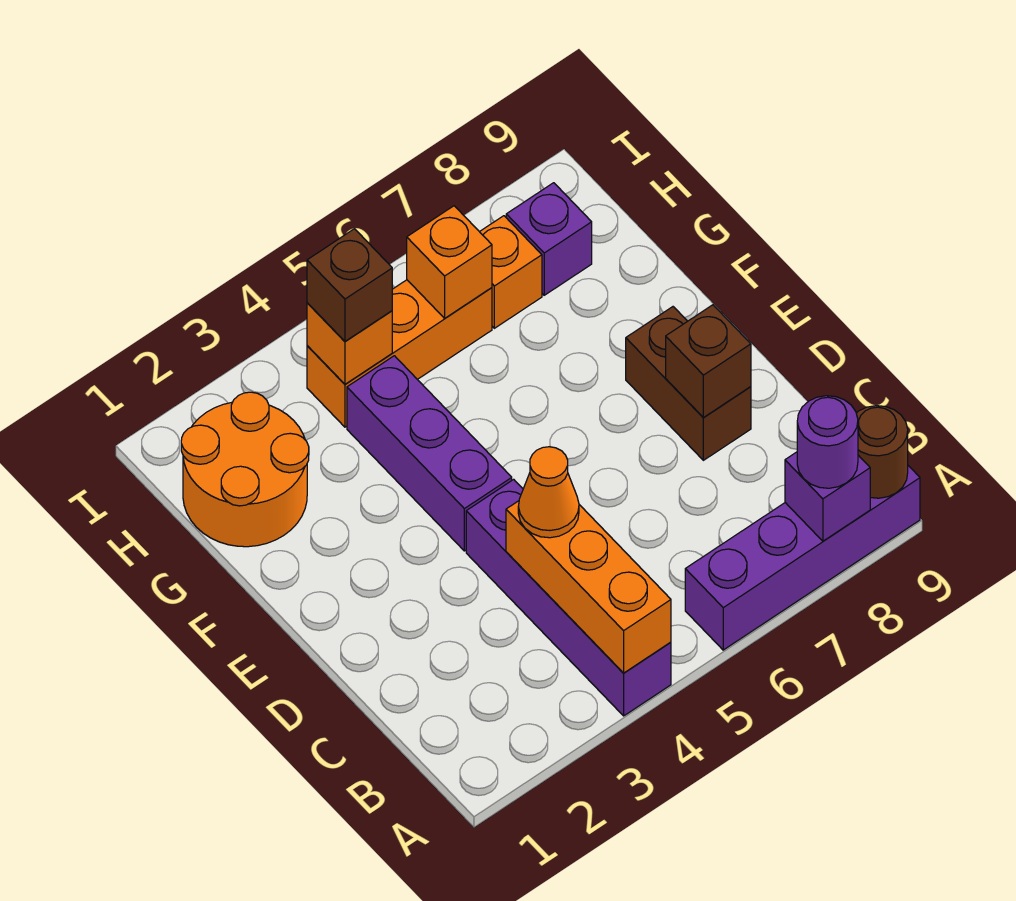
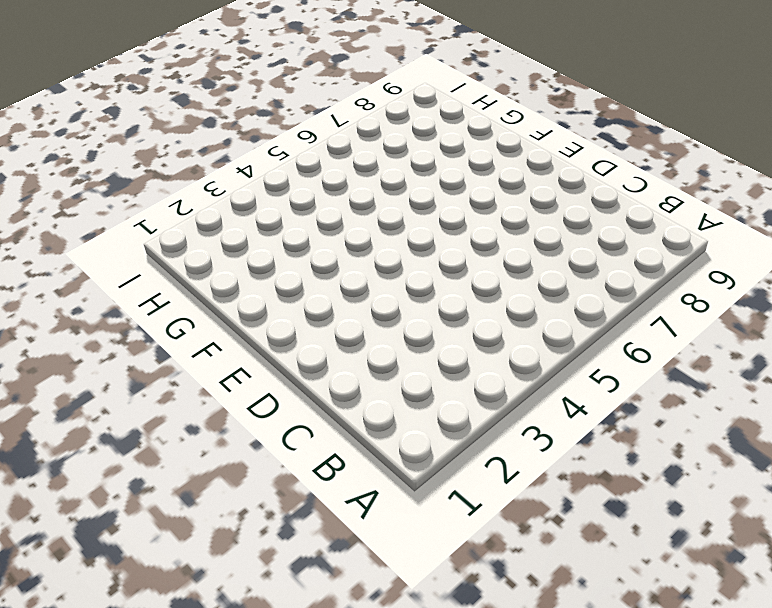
none -> purple 1x4 brick [466,479,671,716]
none -> purple 1x4 brick [685,466,920,650]
none -> brown 1x2 brick [626,307,751,460]

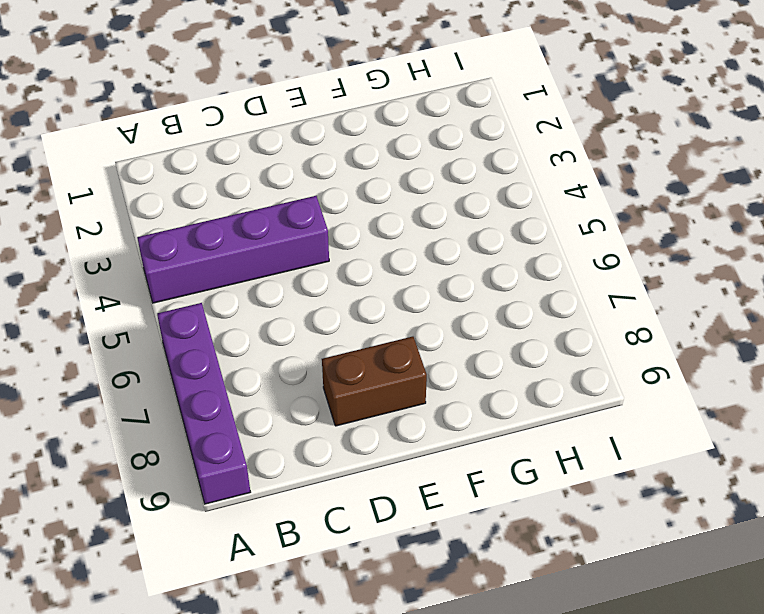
none -> purple 1x3 brick [347,356,512,551]
none -> orange 2x2 round brick [181,392,309,547]
none -> orange 1x3 brick [307,280,492,427]

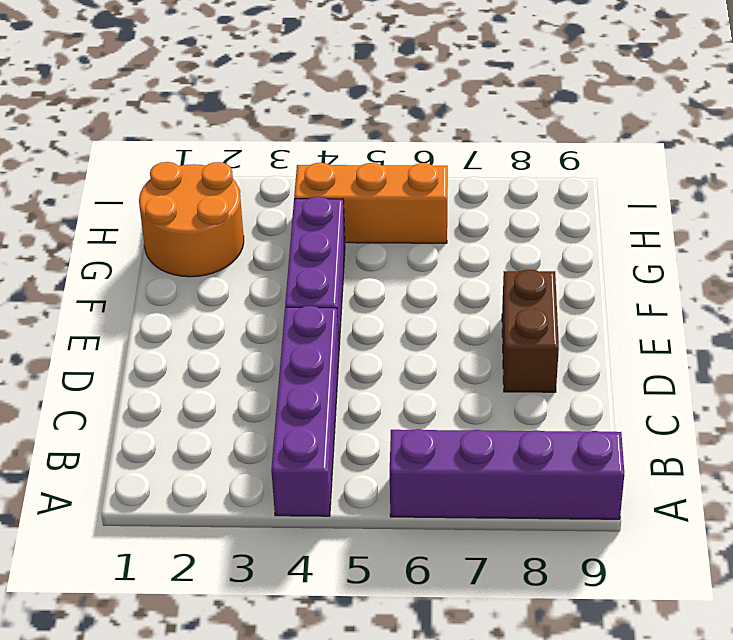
none -> orange 1x1 brick [480,216,542,328]
none -> purple 1x1 brick [506,183,592,295]
none -> orange 1x3 brick [506,501,671,673]

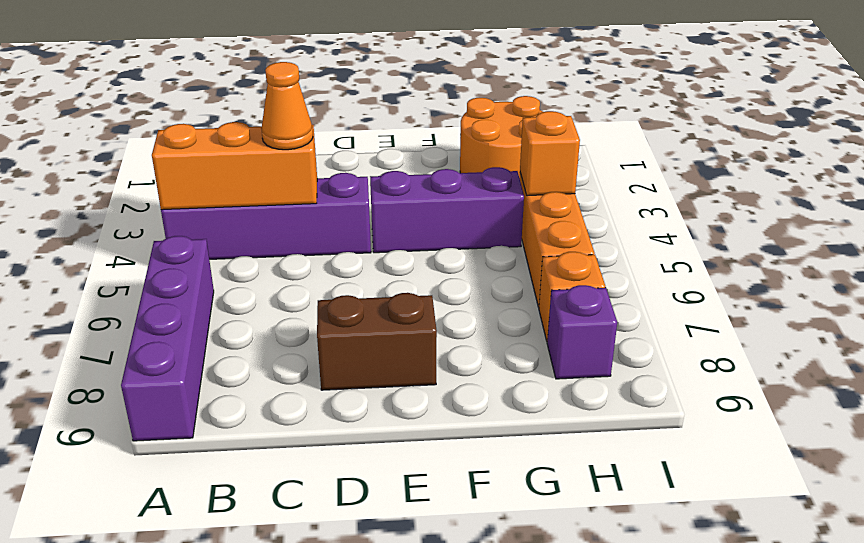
none -> purple 1x1 brick [785,452,870,541]
none -> brown 1x1 round brick [856,406,908,498]
none -> brown 1x1 brick [666,305,751,417]

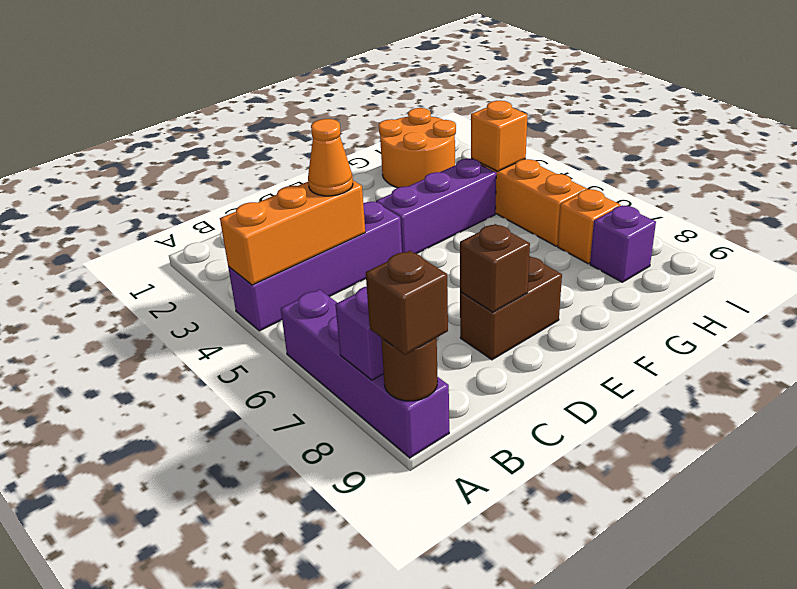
brown 1x1 brick [366,251,448,355] -> brown 1x1 brick moved to [307,229,392,341]
none -> orange 1x1 brick [407,206,492,318]
none -> purple 1x1 round brick [797,396,858,488]

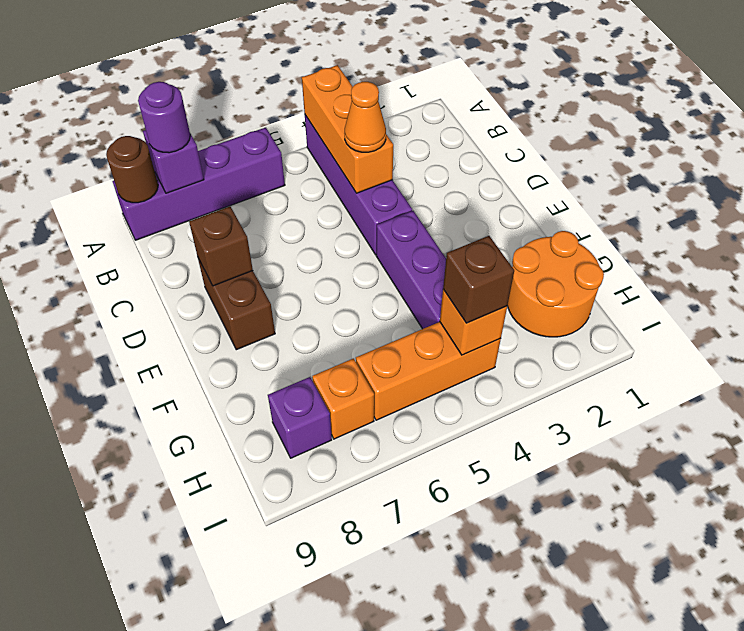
none -> orange 1x1 brick [407,206,492,318]

